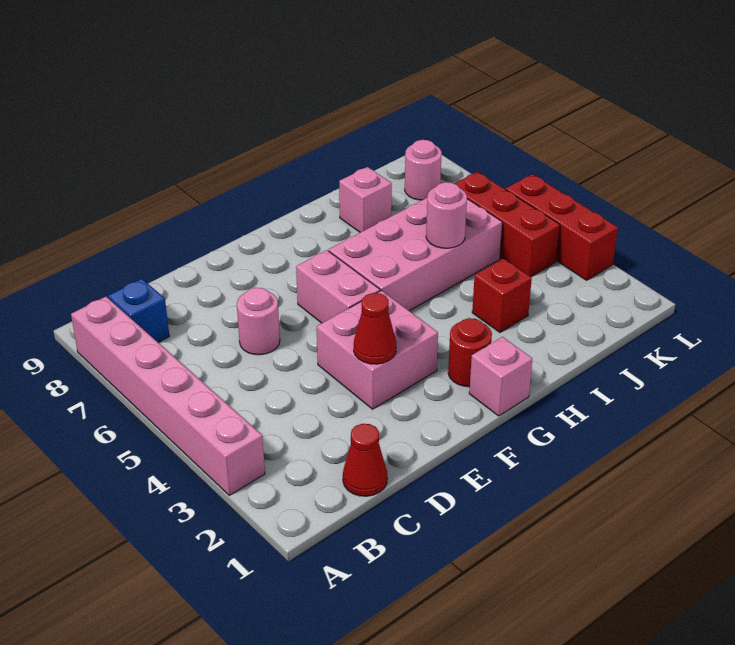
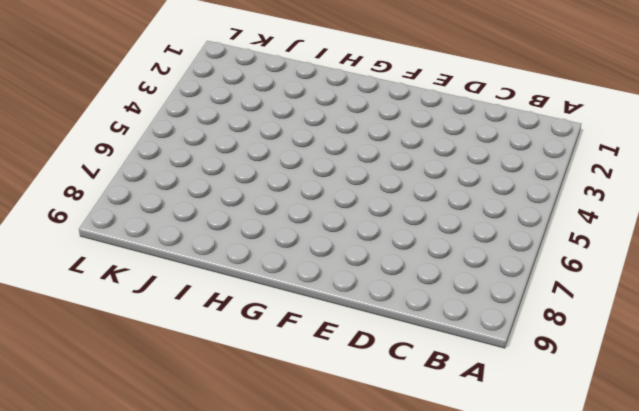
none -> pink 1x6 brick [71,297,265,495]
none -> blue 1x1 brick [108,279,169,342]
none -> red 1x1 cone [343,424,387,496]

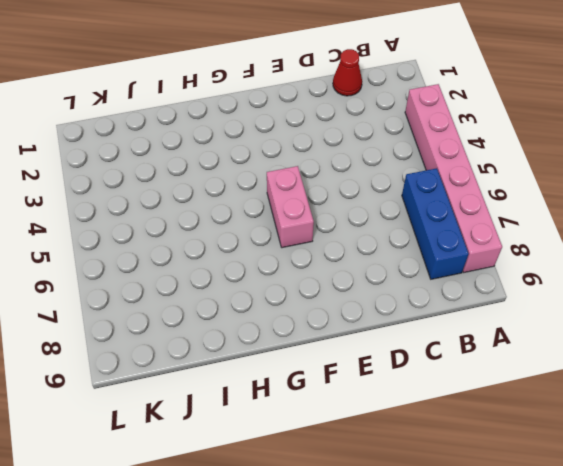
blue 1x3 brick [402,168,469,279] -> blue 1x1 brick [108,279,169,342]
none -> pink 1x1 round brick [237,288,280,355]
none -> pink 2x2 brick [317,290,438,409]
none -> pink 1x1 brick [469,337,532,416]

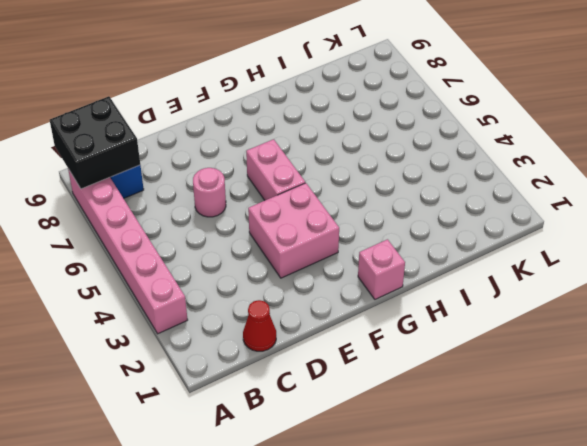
black 2x2 brick [50,96,140,189] -> none
none -> red 1x1 round brick [448,318,492,387]
none -> pink 2x4 brick [329,198,502,311]
none -> red 1x1 brick [472,259,532,332]

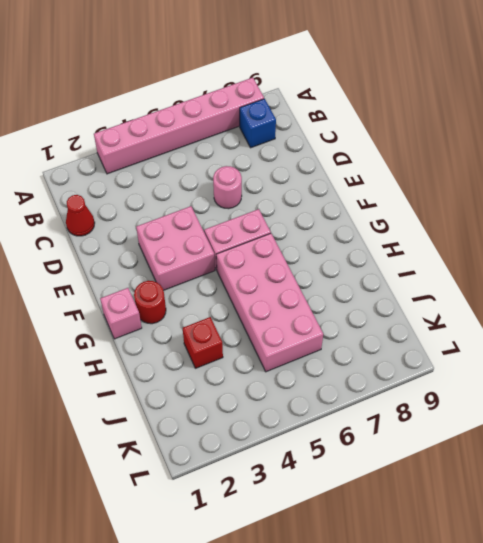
none -> pink 1x1 brick [339,167,392,232]
none -> red 1x3 brick [454,172,560,277]
none -> pink 1x1 round brick [405,140,442,200]

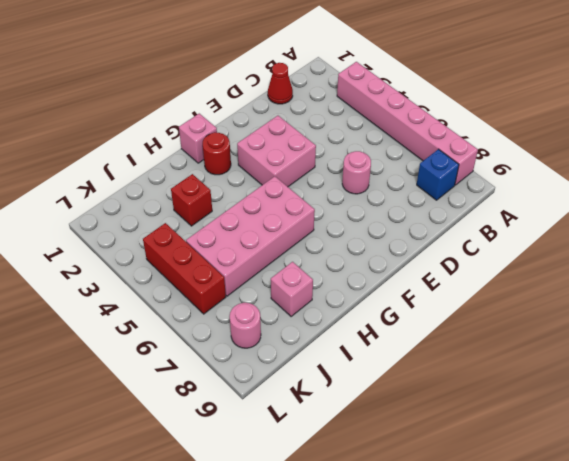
none -> pink 1x2 brick [296,250,380,323]
none -> red 1x3 brick [506,174,618,280]
none -> red 1x1 cone [354,293,396,364]

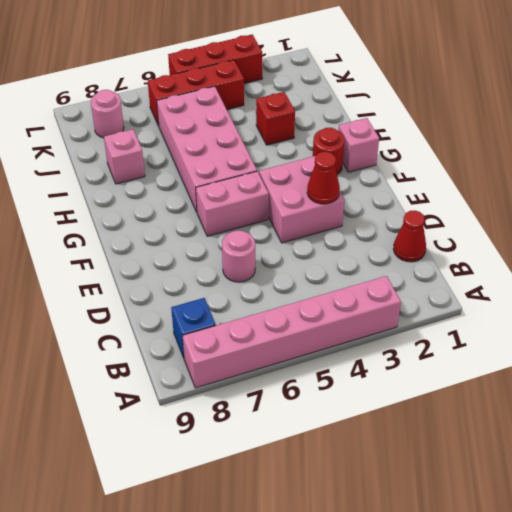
none -> pink 1x1 round brick [426,182,467,248]

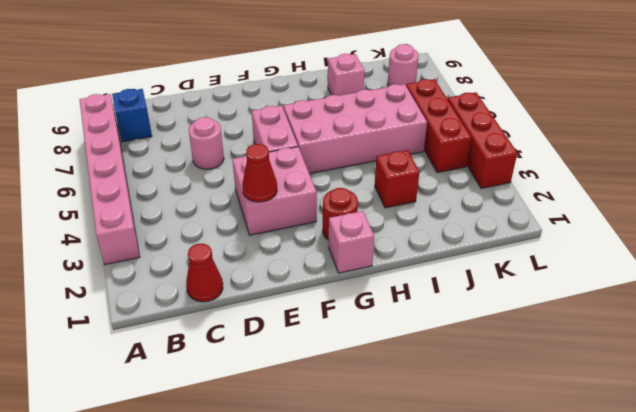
none -> pink 1x1 round brick [426,182,467,248]

